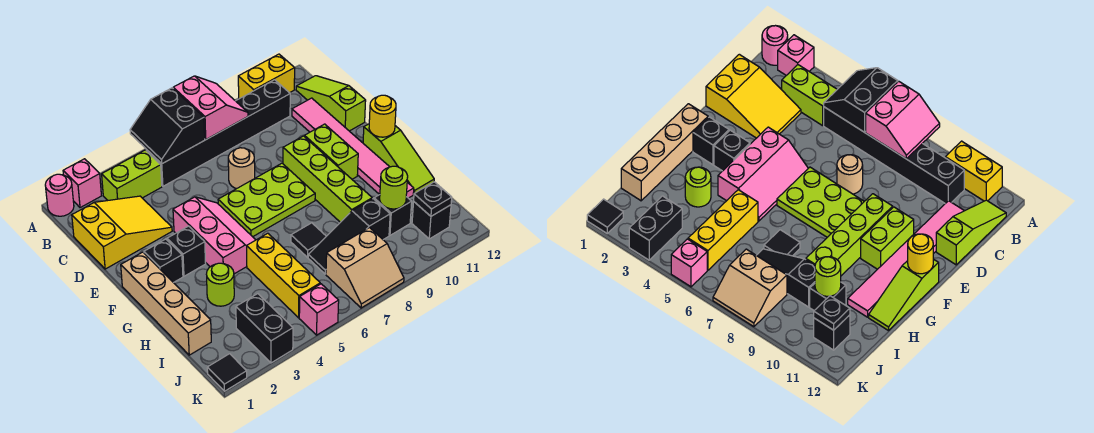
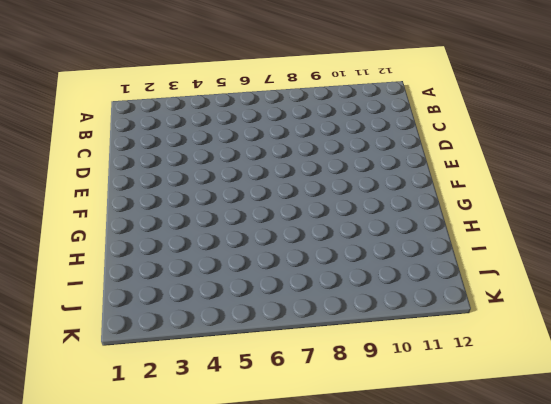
none -> pink 1x1 round brick [45,174,74,216]
none -> pink 1x1 brick [63,159,101,208]
none -> yellow 1x2 brick [238,54,295,99]
none -> lime 1x2 brick [102,150,162,200]

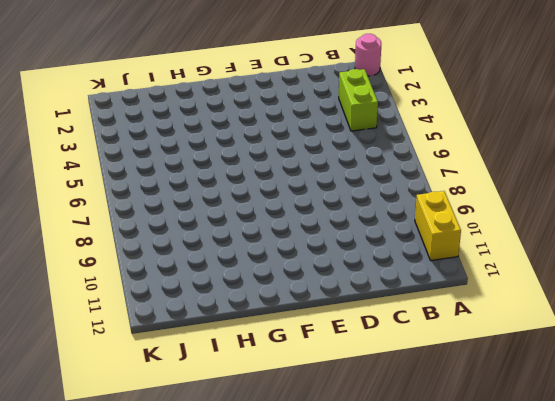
none -> pink 1x1 brick [63,159,101,208]
none -> black 1x6 brick [146,80,290,186]
none -> lime 1x3 slope [296,76,366,131]
none -> yellow 2x3 slope [72,196,172,269]

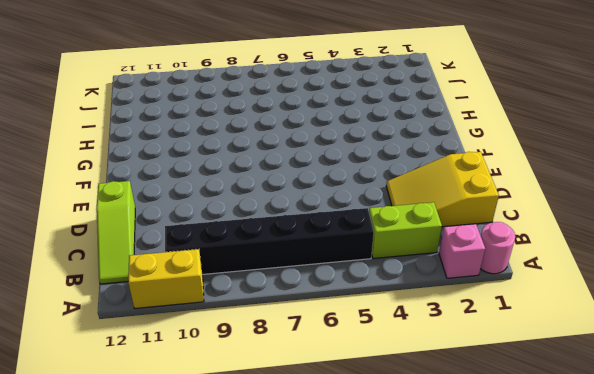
none -> pink 1x6 tile [292,98,414,198]
none -> tan 1x1 round brick [228,148,255,189]
none -> pink 2x3 slope [173,197,255,274]
none -> lime 2x3 plate [218,163,315,237]

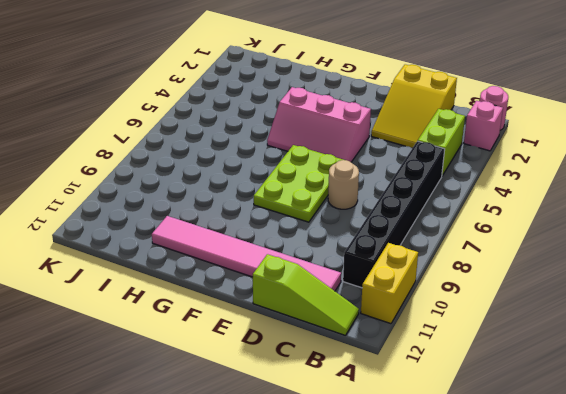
none -> lime 1x4 brick [283,136,372,222]
none -> lime 1x2 brick [305,124,358,179]
none -> tan 1x4 brick [121,252,211,355]
none -> black 1x1 brick [144,239,183,283]

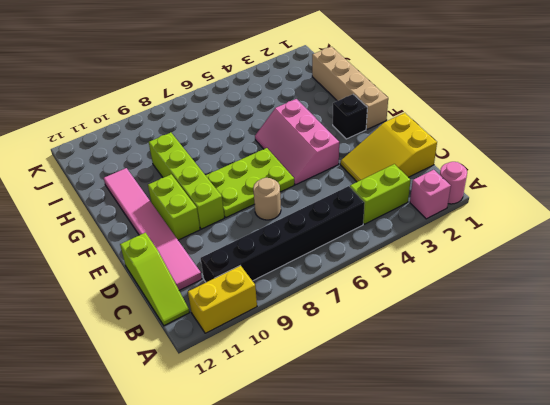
none -> black 1x1 brick [167,226,206,276]
none -> lime 1x3 slope [363,124,434,194]
none -> lime 1x1 round brick [207,263,234,306]
none -> yellow 1x3 brick [247,233,320,318]

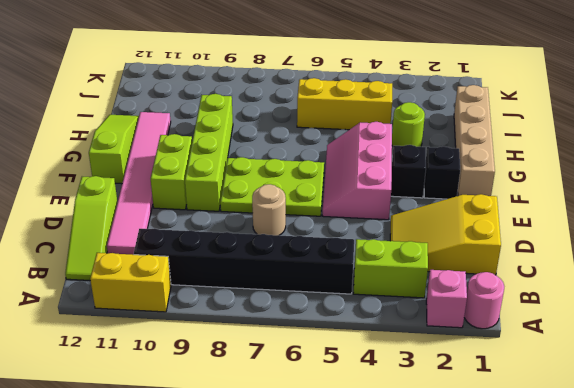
yellow 1x3 brick [297,78,392,130] -> yellow 1x3 brick turned to [247,233,320,318]
none -> black 1x1 tile [291,223,326,257]
none -> black 1x3 slope [308,199,390,274]
none -> black 1x1 brick [374,195,412,235]
none -> black 1x2 brick [236,294,293,363]

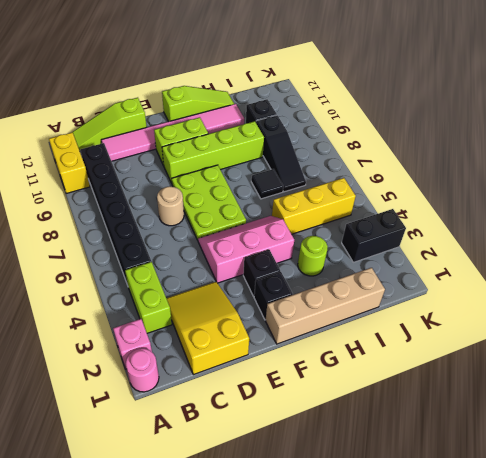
none -> tan 2x2 slope [326,228,404,308]
none -> black 1x1 brick [412,202,451,239]
none -> black 1x1 tile [207,354,247,391]
none -> pink 1x1 brick [299,284,339,335]

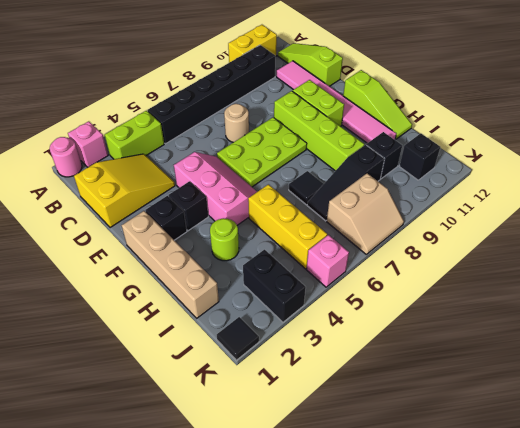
none -> black 2x2 slope [130,88,205,164]
none -> pink 2x2 slope [173,76,248,139]
none -> yellow 1x1 round brick [369,95,396,137]
none -> lime 1x1 round brick [380,166,408,209]

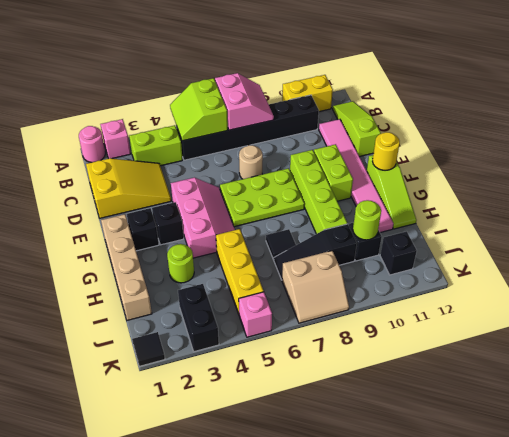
lime 2x2 slope [170,78,228,141] -> black 2x2 slope [130,88,205,164]
none -> black 1x1 plate [414,182,452,216]

